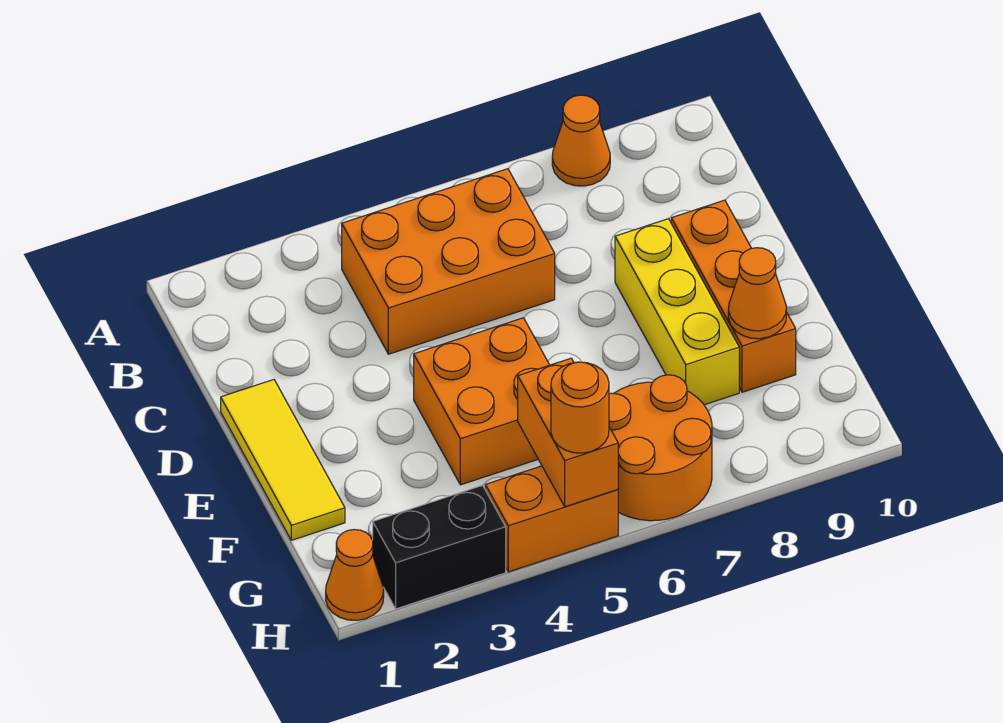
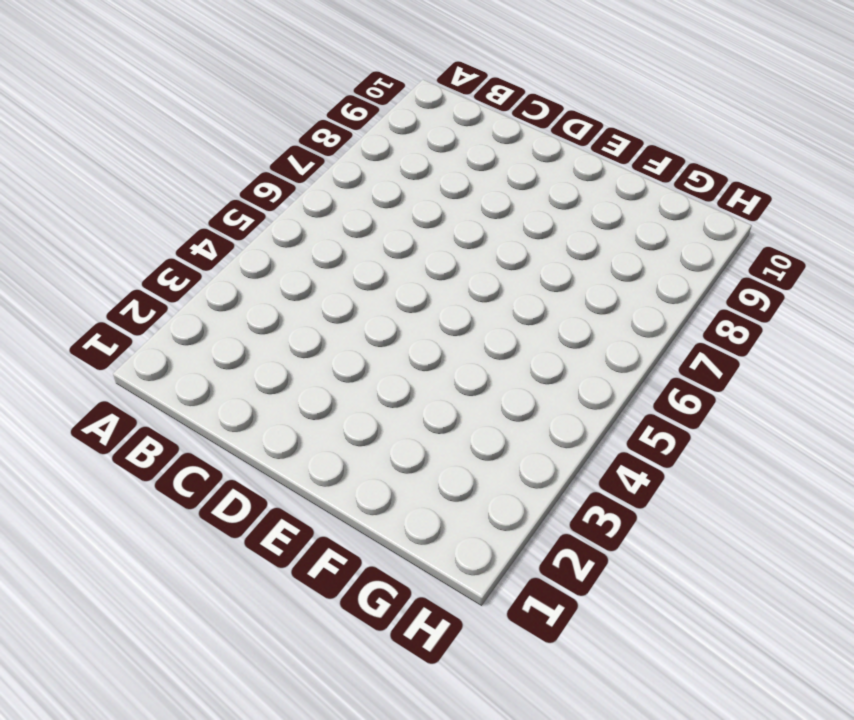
none -> orange 1x1 cone [552,95,610,186]
none -> orange 2x3 brick [342,169,555,354]
none -> yellow 1x3 tile [221,380,345,540]

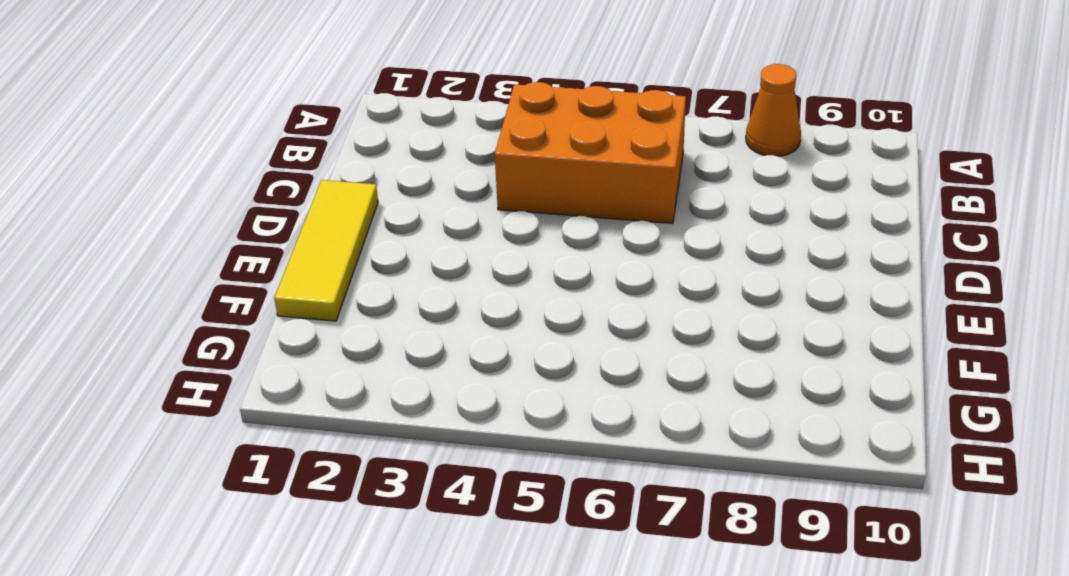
none -> yellow 1x3 brick [615,219,739,405]
none -> orange 1x3 brick [671,200,796,392]
none -> orange 2x2 brick [414,318,549,485]

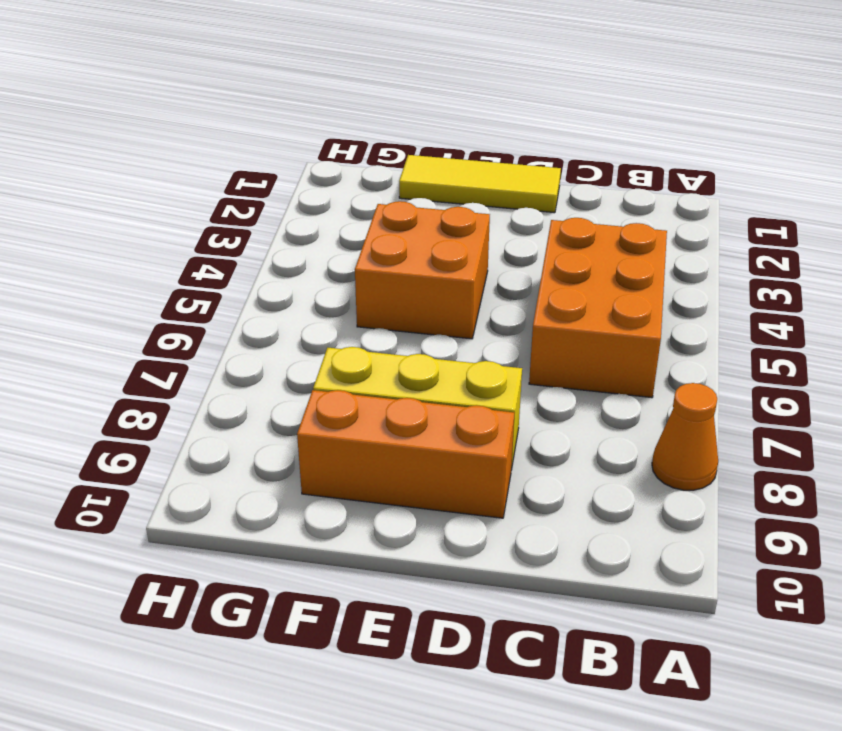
none -> orange 2x2 round brick [609,375,712,521]
none -> orange 1x1 cone [326,530,384,620]
none -> black 1x2 brick [373,485,506,609]

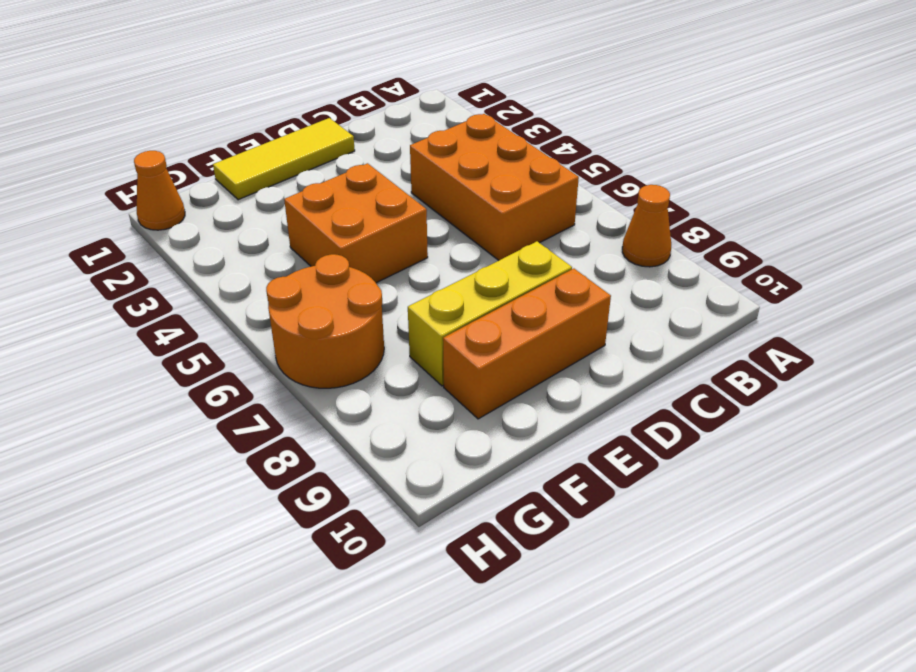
none -> black 1x2 brick [373,485,506,609]
none -> orange 1x2 brick [485,466,618,572]
none -> orange 1x1 cone [728,248,786,339]

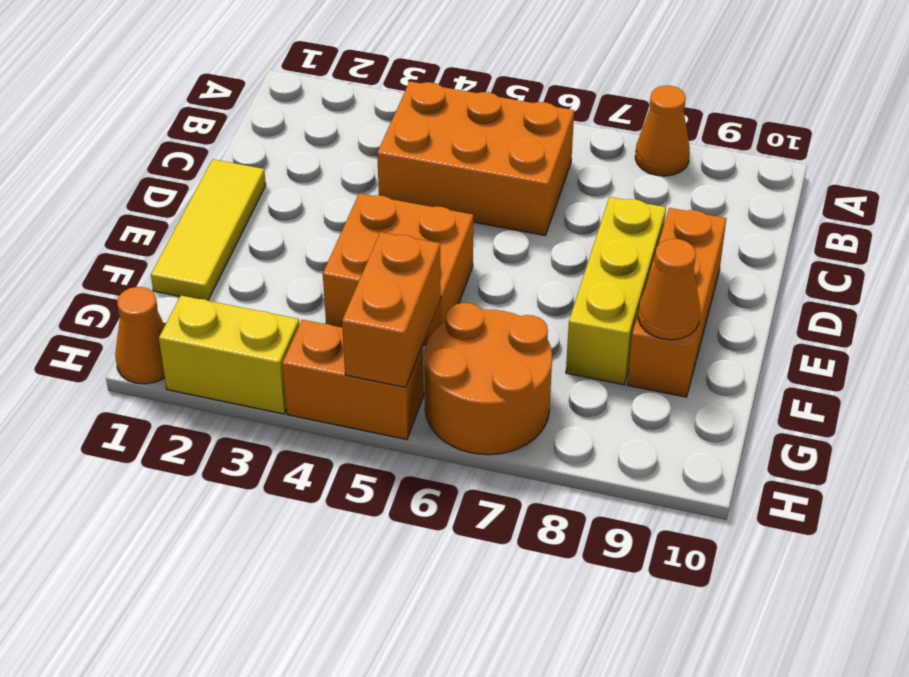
yellow 1x2 brick [159,296,300,414] -> black 1x2 brick [373,485,506,609]
none -> orange 1x1 round brick [551,362,609,453]

